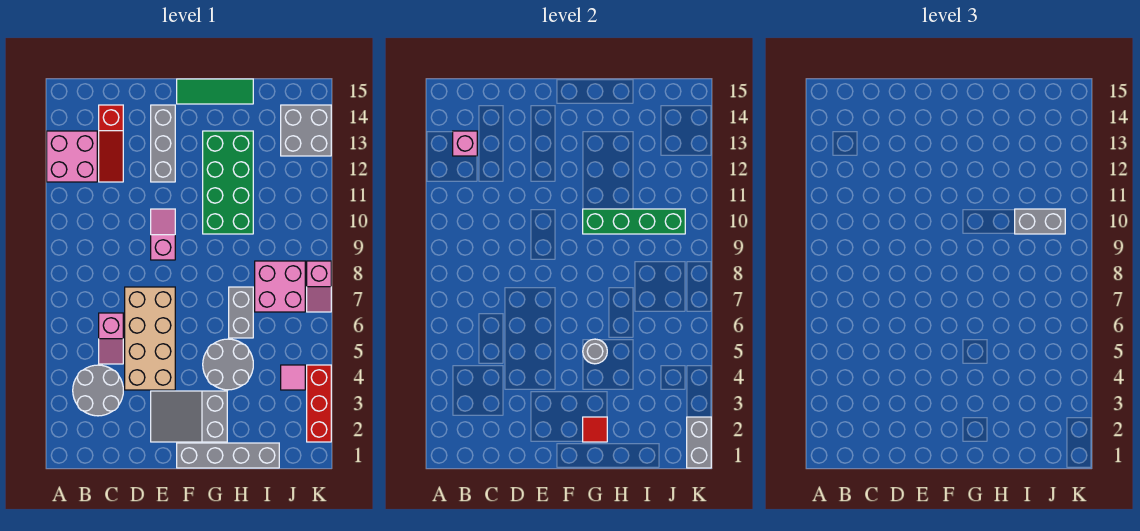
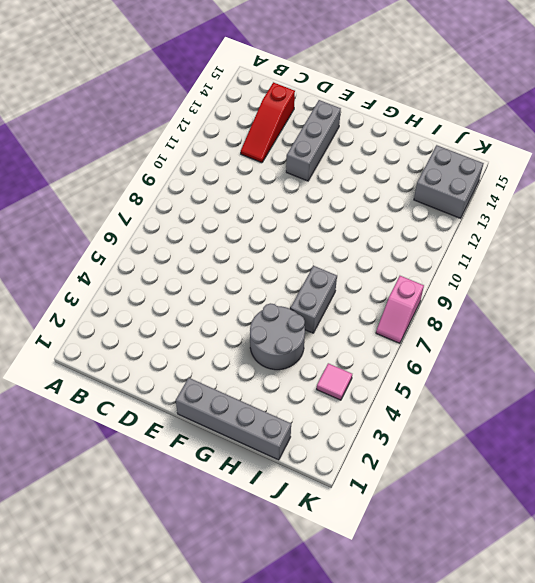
none -> pink 2x2 brick [47,131,97,182]
none -> grey 2x2 round brick [73,365,123,416]
none -> pink 1x2 slope [99,313,123,364]

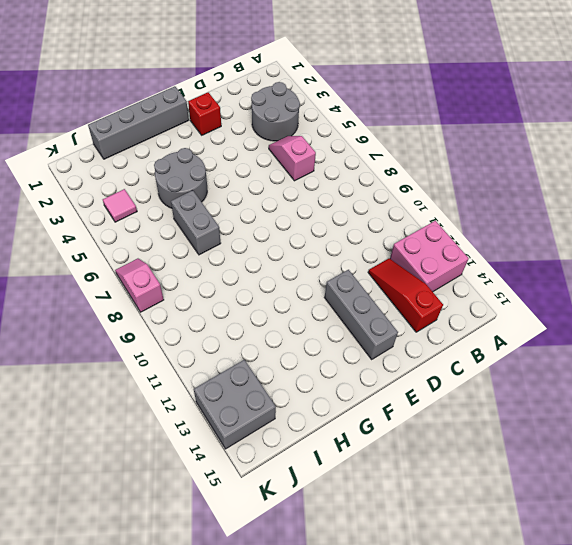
red 1x1 brick [188,92,221,135] -> grey 2x3 slope [151,391,227,442]
none -> tan 2x4 brick [125,287,175,390]
none -> pink 1x2 slope [151,209,175,260]
none -> green 1x3 tile [177,79,253,104]

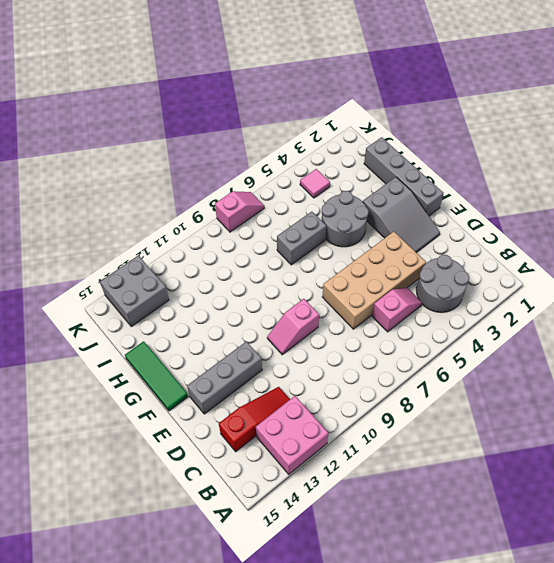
none -> green 2x4 brick [203,131,253,234]
none -> pink 2x2 brick [255,261,305,312]
none -> red 1x3 brick [307,365,331,442]

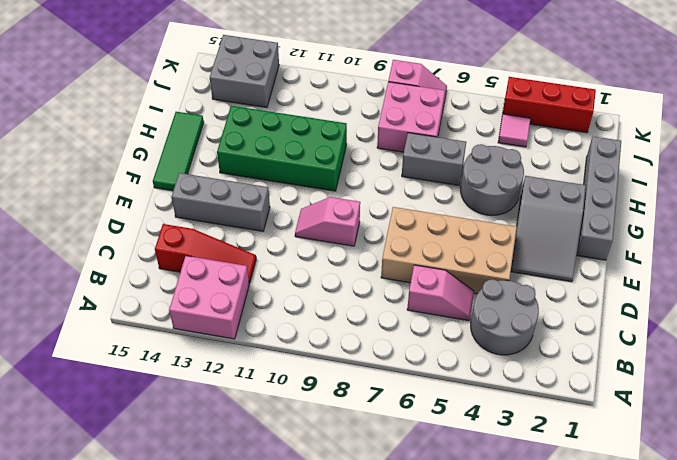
none -> pink 1x1 brick [453,131,477,156]
none -> red 1x1 tile [583,417,607,442]
none -> grey 1x1 round brick [583,339,607,364]

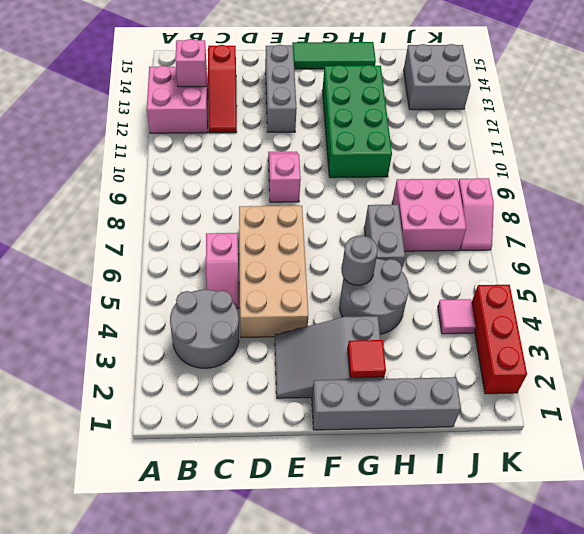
none -> green 1x4 brick [583,209,685,234]
none -> grey 1x2 brick [687,417,711,468]
none -> grey 1x2 brick [1015,209,1065,234]

